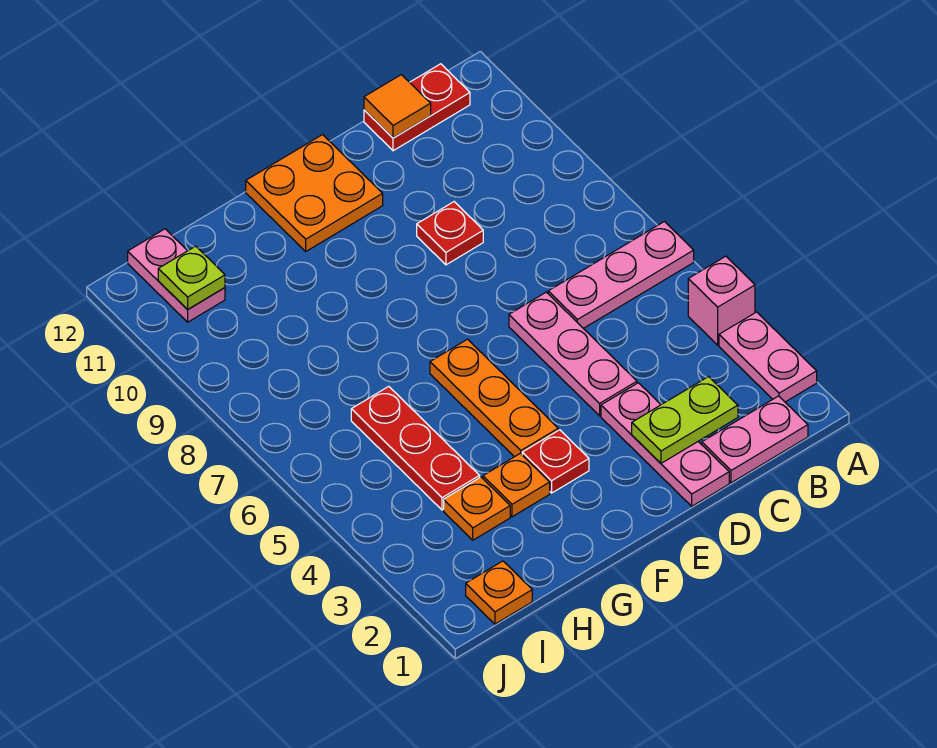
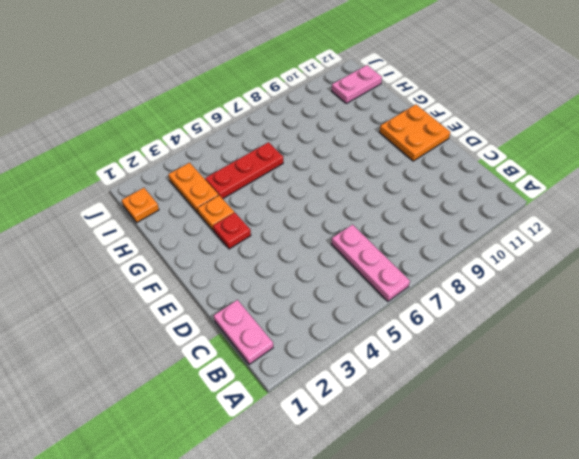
orange 1x2 plate [168,163,219,213] -> orange 1x1 plate [444,477,510,540]
none -> pink 1x2 plate [719,312,817,402]
none -> pink 1x1 brick [688,256,755,345]
none -> red 1x2 plate [364,64,470,151]

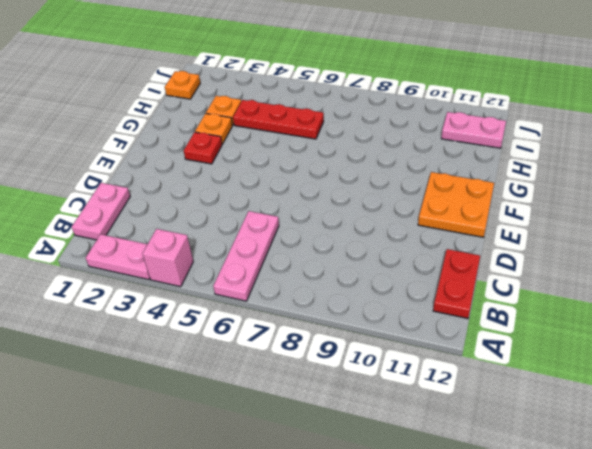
none -> pink 1x3 plate [601,383,729,506]
none -> pink 1x3 plate [509,292,637,416]
none -> red 1x1 plate [417,202,483,265]

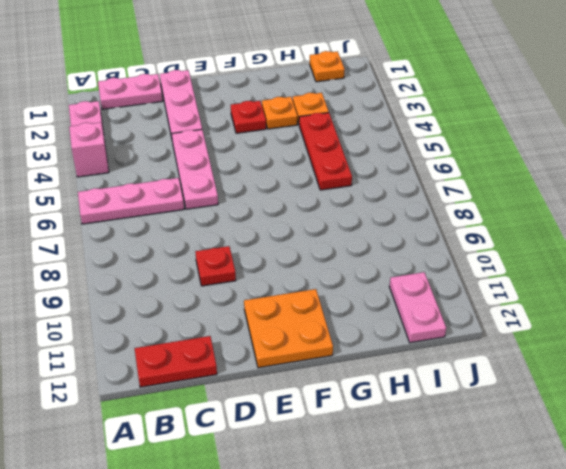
none -> orange 1x3 plate [430,339,558,457]
none -> lime 1x2 plate [632,377,738,463]
none -> orange 1x1 tile [364,75,431,138]

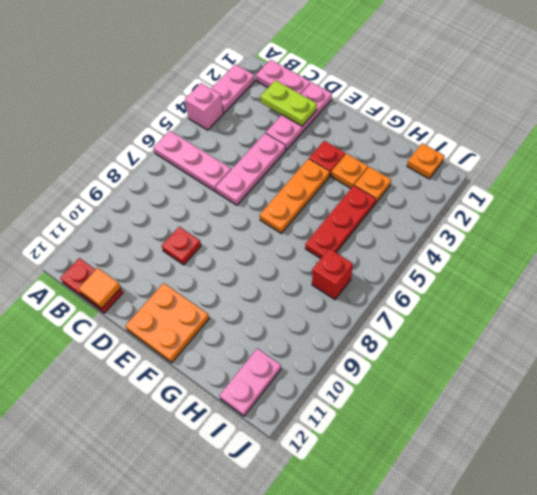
red 1x1 brick [312,249,353,300] -> none
none -> lime 1x1 plate [158,246,225,310]

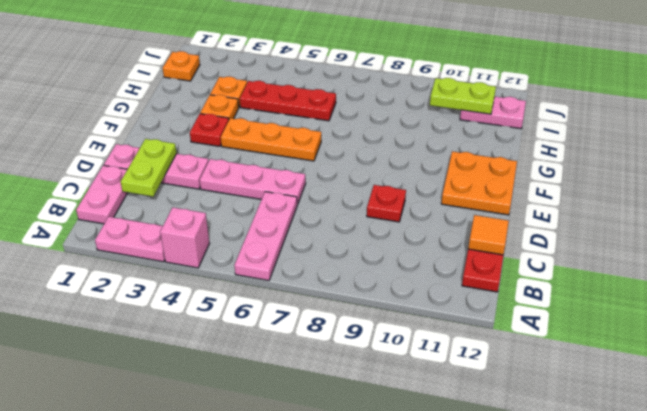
lime 1x2 plate [430,78,496,114] -> lime 1x1 plate [158,246,225,310]

